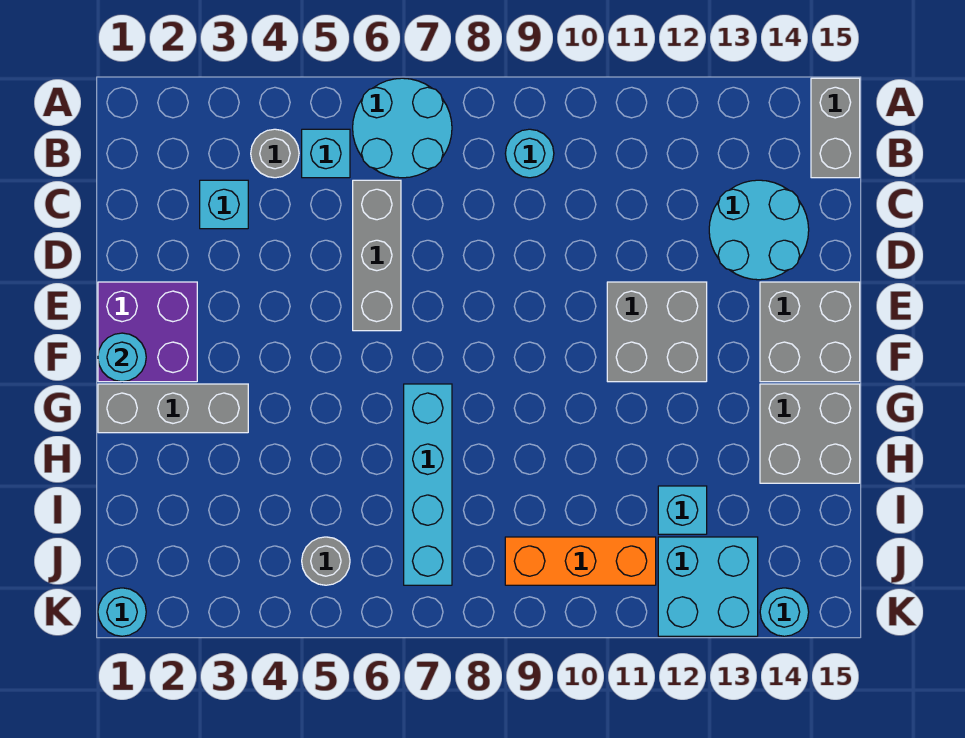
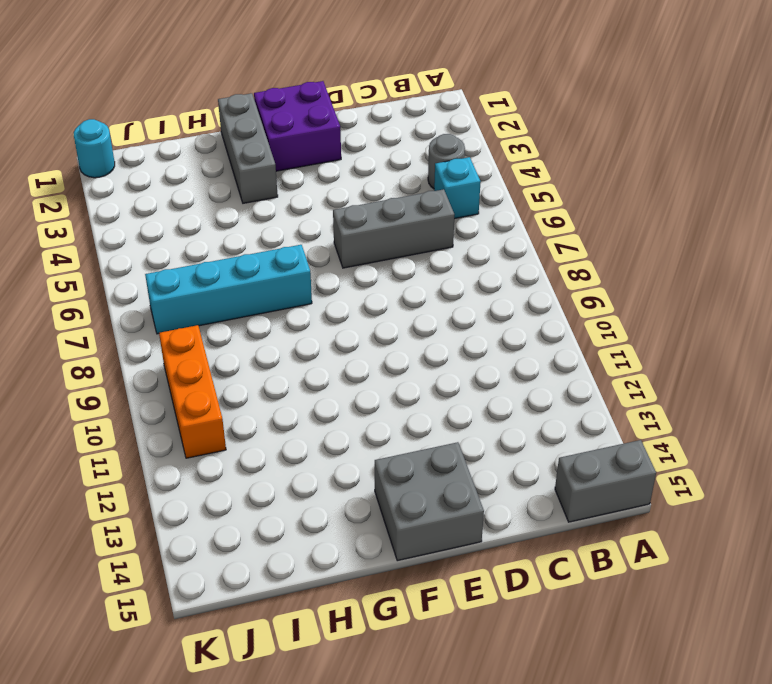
none -> cyan 2x2 round brick [353,78,452,178]
none -> cyan 1x1 round brick [505,129,554,178]
none -> cyan 1x1 brick [200,180,248,229]

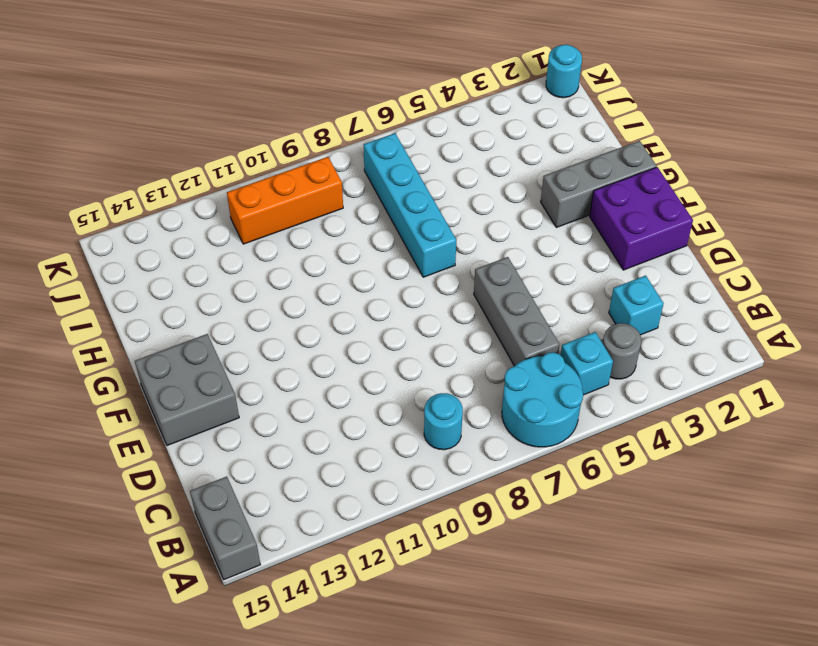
none -> cyan 2x2 round brick [709,180,809,280]
none -> grey 2x2 brick [607,282,707,382]
none -> grey 2x2 brick [760,384,860,483]

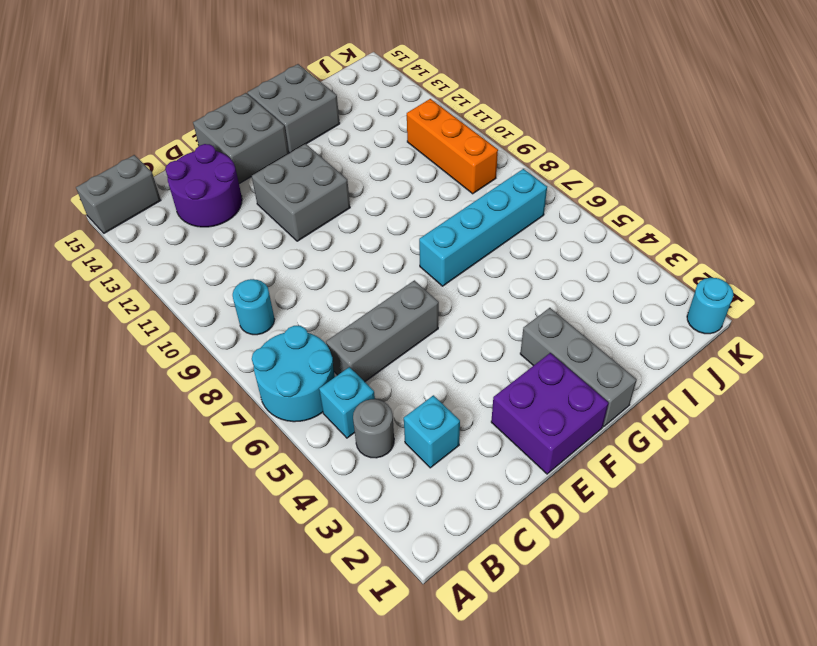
purple 2x2 round brick [165,144,242,227] -> cyan 2x2 round brick [709,180,809,280]
none -> cyan 1x1 brick [658,486,707,534]
none -> grey 1x1 round brick [302,537,350,585]
none -> cyan 2x2 brick [658,537,758,636]

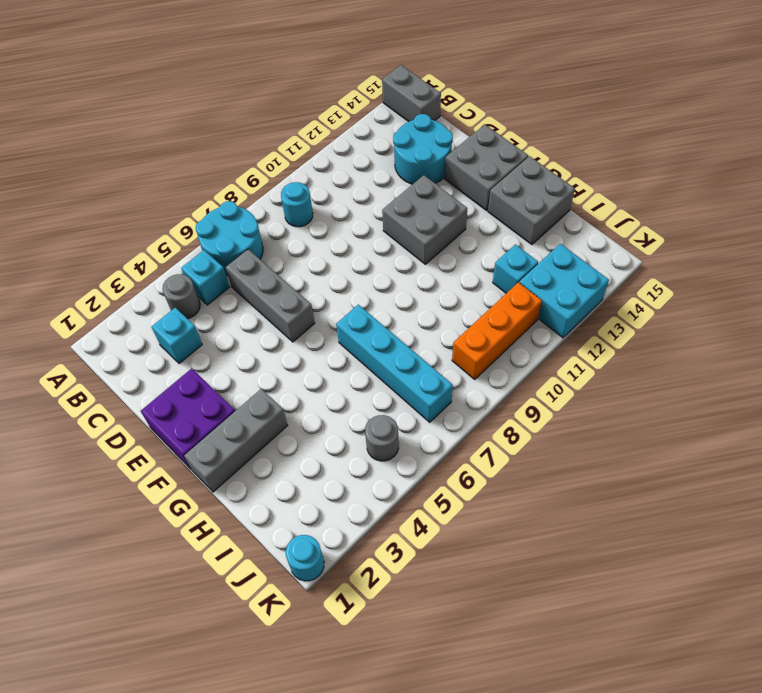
none -> cyan 1x1 round brick [760,588,809,636]
none -> cyan 1x1 round brick [98,333,146,382]

